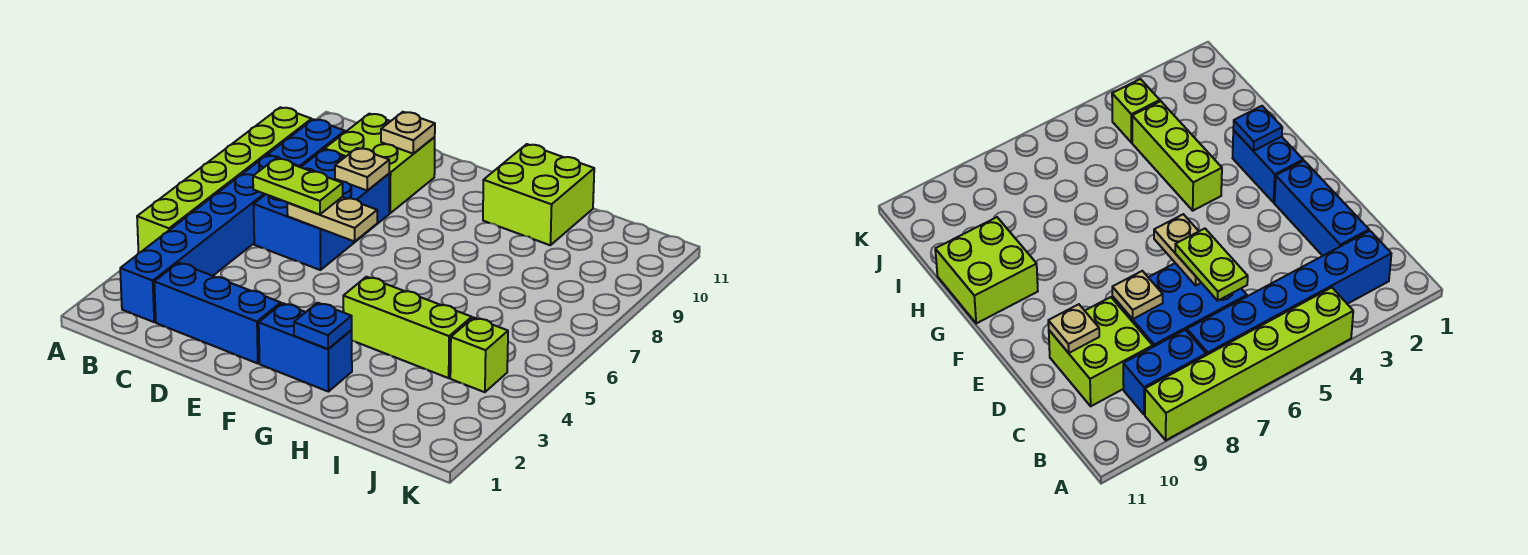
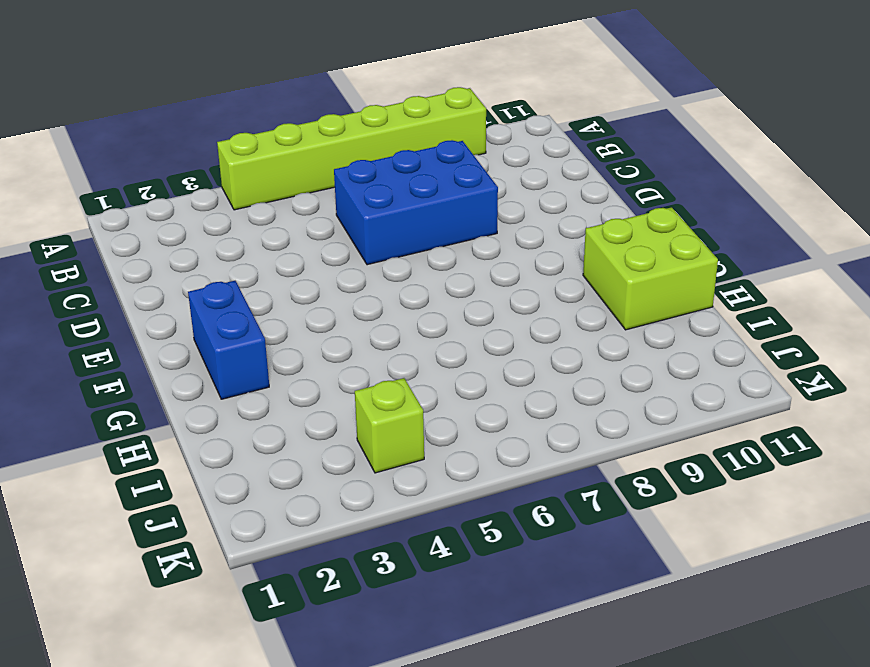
none -> blue 1x6 brick [120,155,281,322]
none -> blue 1x2 brick [268,119,345,167]
none -> blue 1x3 brick [154,263,281,363]

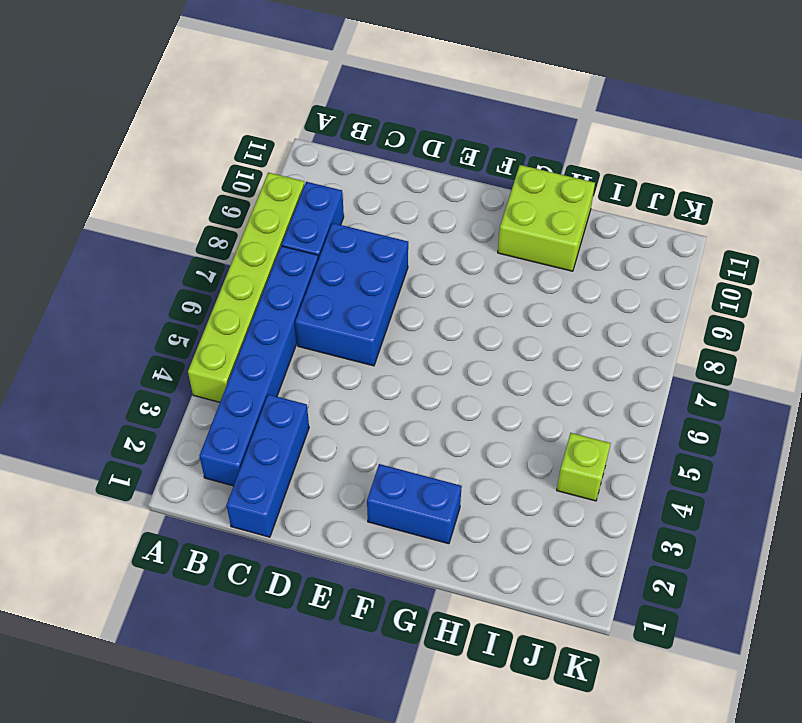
blue 1x3 brick [227,394,309,537] -> blue 1x3 brick turned to [154,263,281,363]
none -> lime 2x2 brick [325,114,435,213]
none -> lime 1x3 brick [343,277,472,378]
none -> tan 1x2 plate [287,197,377,241]

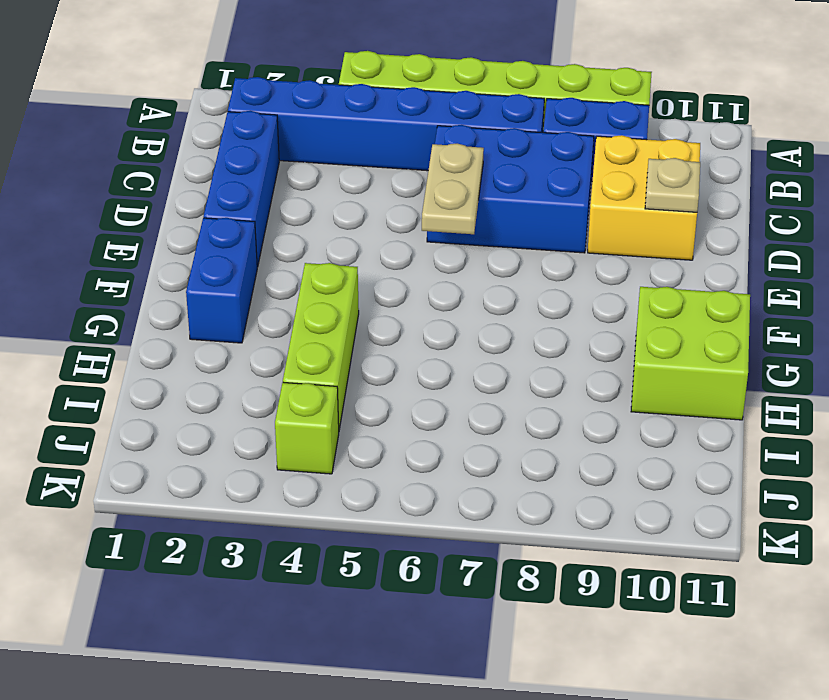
yellow 2x2 brick [588,135,700,260] -> lime 2x2 brick [325,114,435,213]
none -> tan 1x1 plate [335,148,389,191]
none -> blue 1x1 plate [294,303,352,349]
none -> lime 1x2 plate [253,158,343,214]

